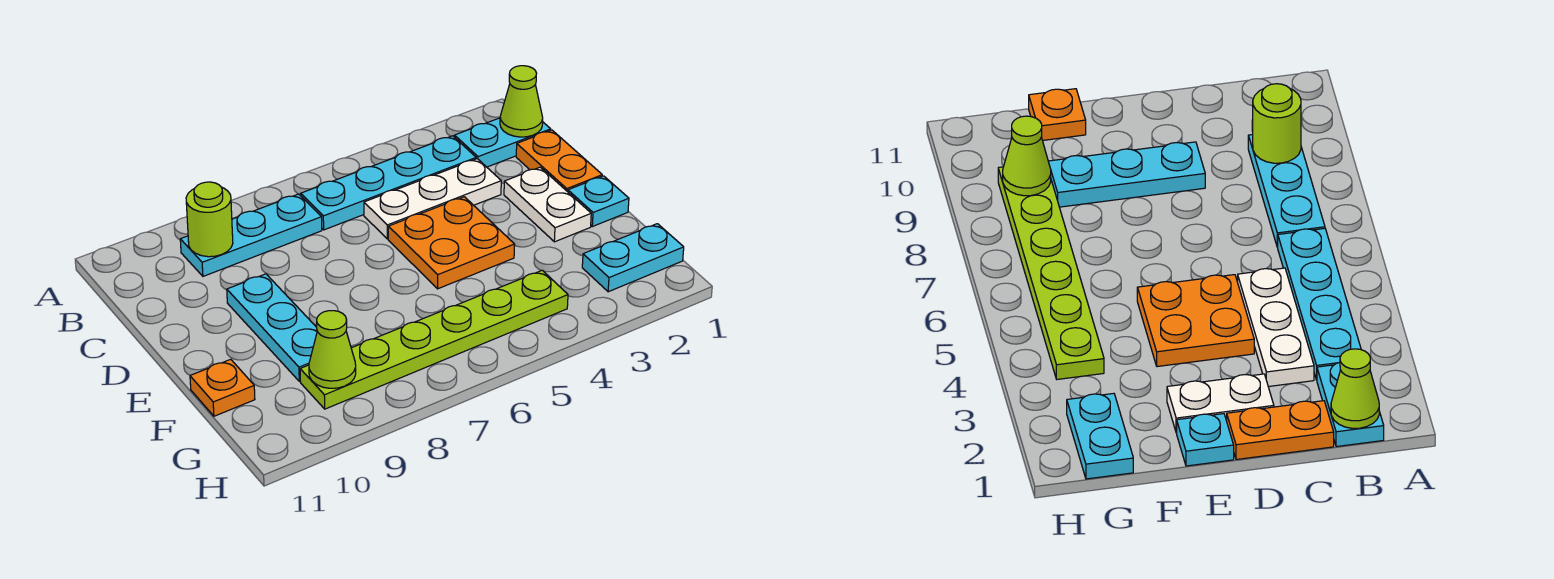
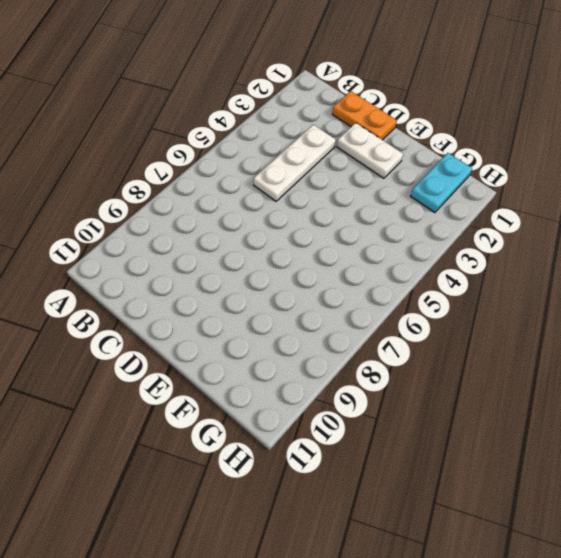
none -> cyan 1x2 plate [455,118,551,167]
none -> cyan 1x4 plate [301,136,476,230]
none -> cyan 1x3 plate [180,194,322,276]

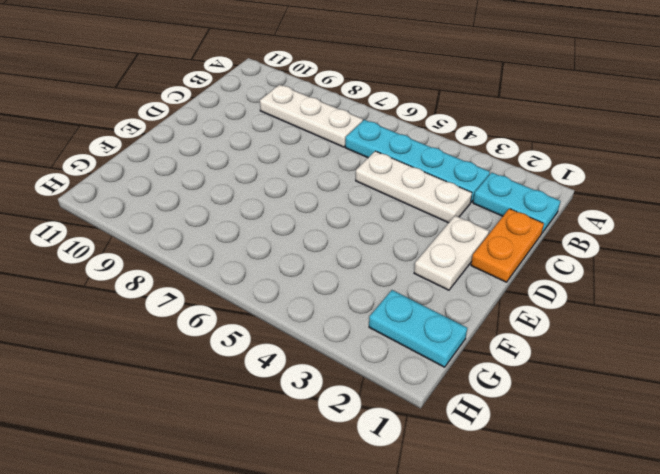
white 1x3 plate [260,85,363,147] -> cyan 1x3 plate [180,194,322,276]
none -> orange 2x2 plate [388,197,515,289]
none -> cyan 1x3 plate [227,274,317,381]
none -> cyan 1x1 plate [568,176,629,227]

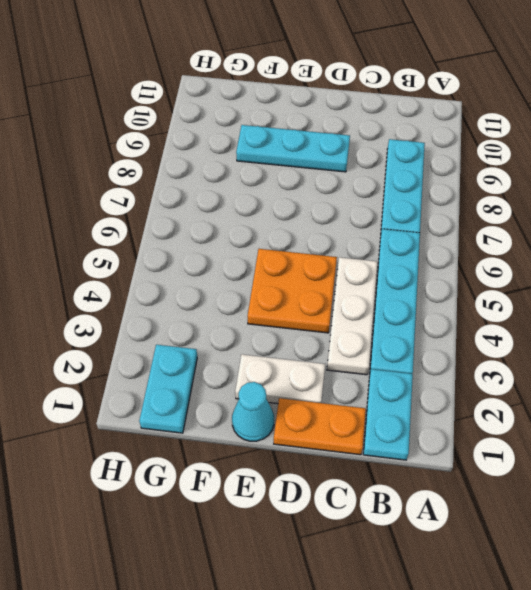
cyan 1x1 cone [232,382,274,441] -> cyan 1x1 plate [568,176,629,227]
none -> orange 1x1 plate [190,359,255,416]
none -> lime 1x6 plate [300,270,568,409]
none -> lime 1x1 cone [500,66,543,137]

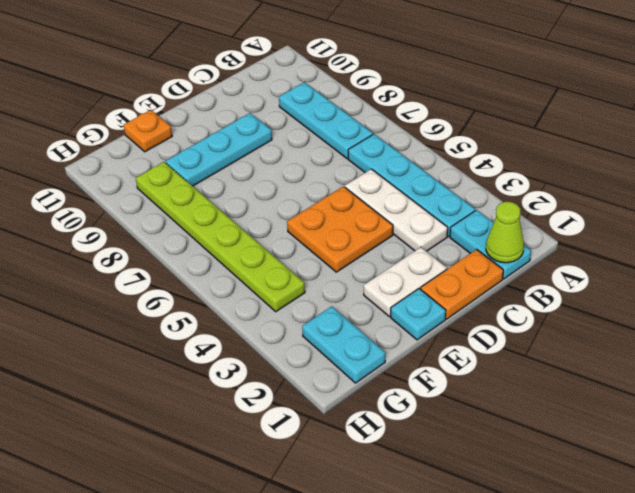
none -> lime 1x1 round brick [186,182,233,257]
none -> lime 1x1 cone [309,311,356,388]

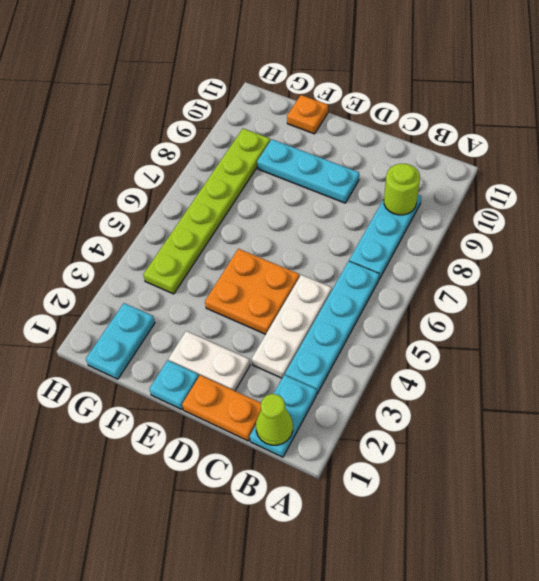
none -> lime 1x1 cone [309,311,356,388]

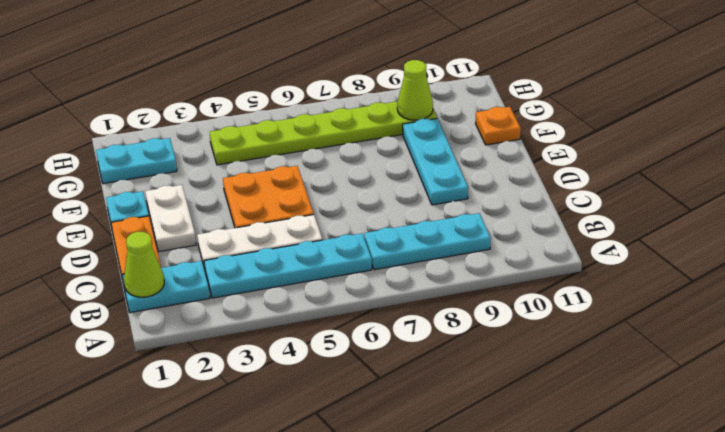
none -> lime 1x1 round brick [186,182,233,257]

